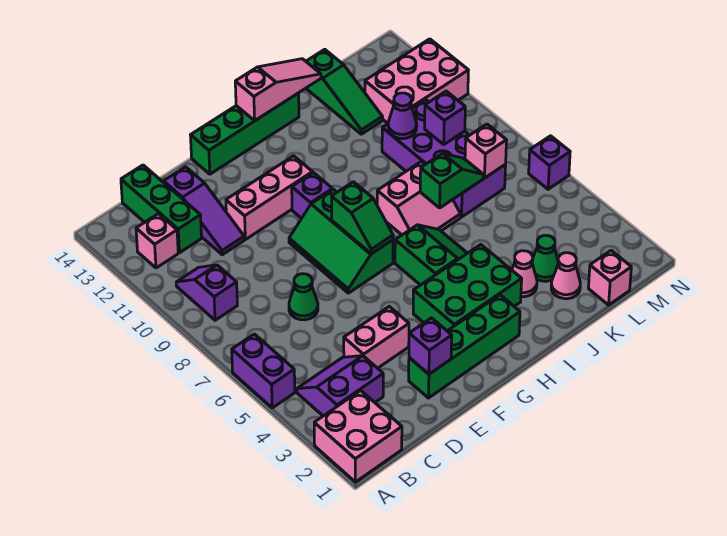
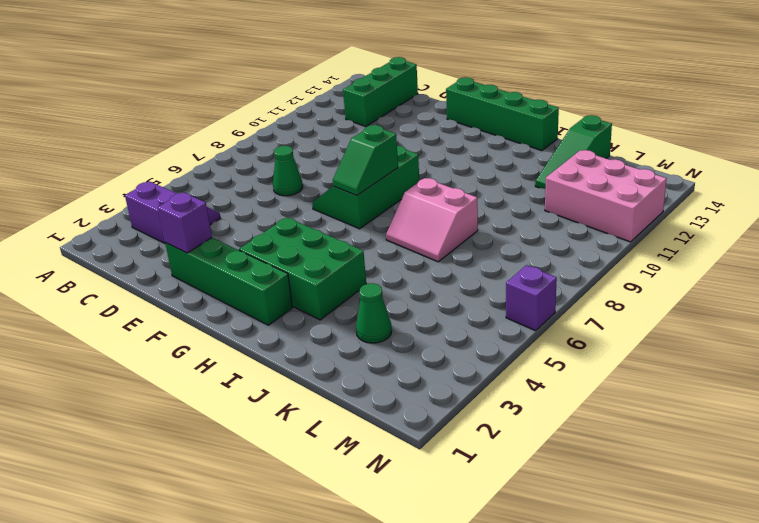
none -> pink 2x2 brick [314,391,402,482]
none -> purple 1x2 brick [232,334,295,408]
none -> purple 1x2 slope [176,265,237,320]
none -> pink 1x1 brick [136,214,178,268]

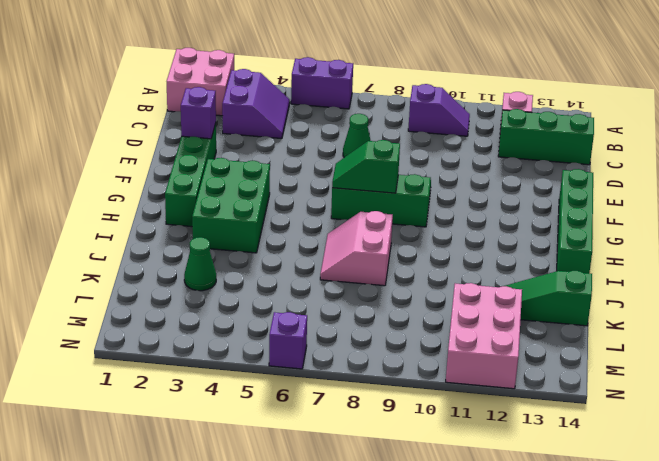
none -> pink 1x2 brick [344,307,409,368]
none -> purple 1x3 slope [164,167,244,255]
none -> pink 1x3 brick [226,156,313,240]
none -> purple 1x1 brick [292,173,332,219]

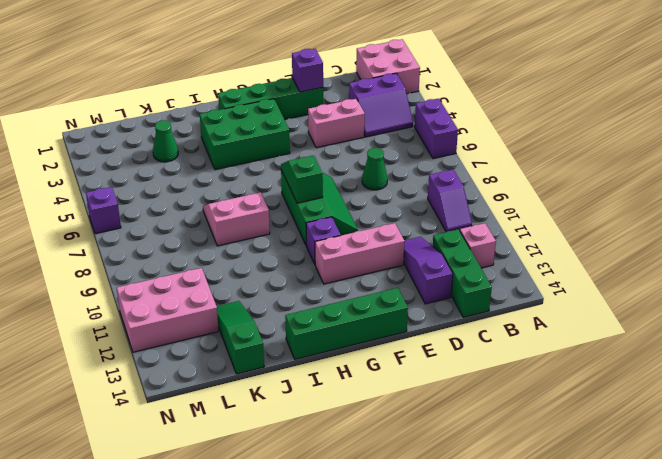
none -> green 2x2 slope [395,225,467,285]
none -> pink 1x1 cone [512,251,537,297]
none -> pink 1x1 cone [551,253,580,299]
none -> purple 2x4 brick [382,99,506,217]

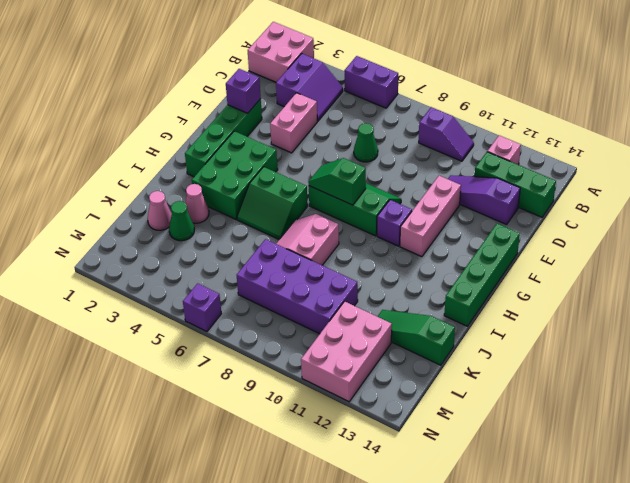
none -> pink 1x1 brick [588,250,631,305]
none -> pink 1x3 slope [235,59,321,121]
none -> green 1x2 slope [420,153,484,208]
none -> purple 1x1 cone [388,93,417,139]

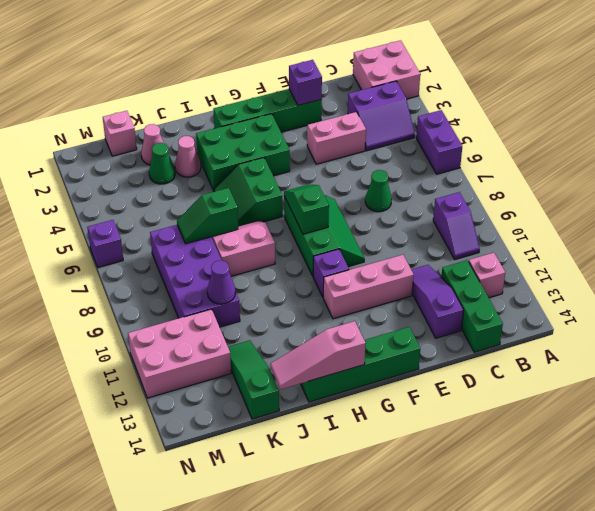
none -> pink 1x1 brick [465,124,507,178]
none -> purple 1x1 brick [425,91,465,144]

